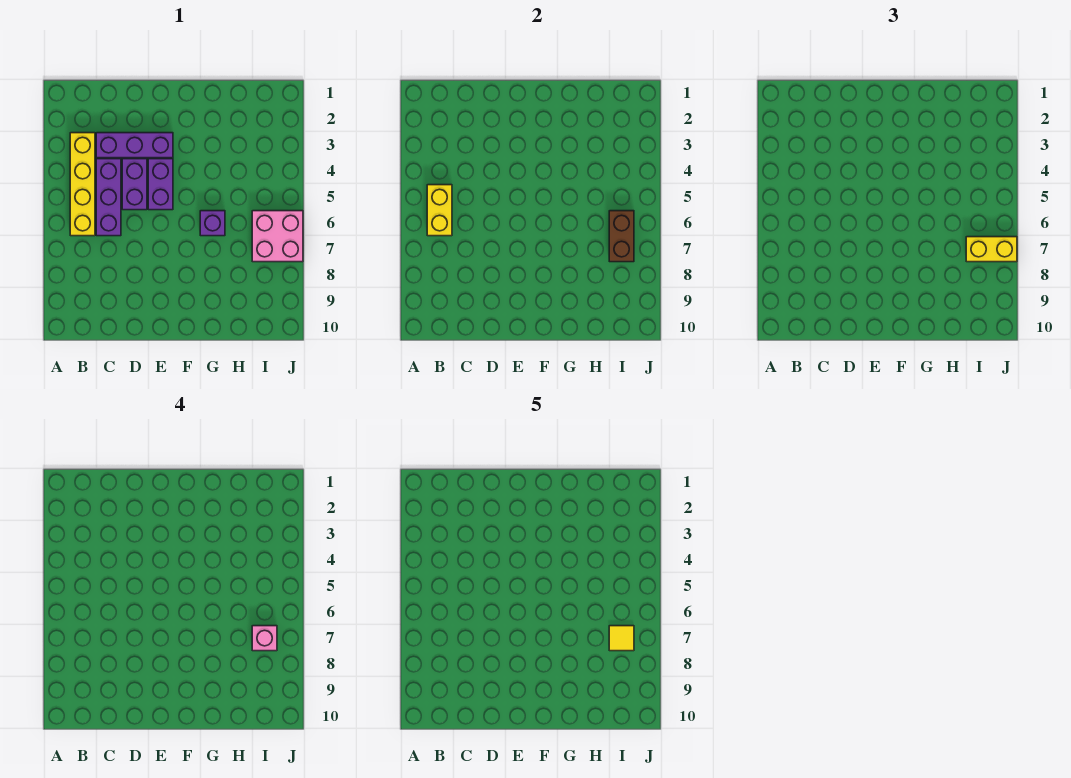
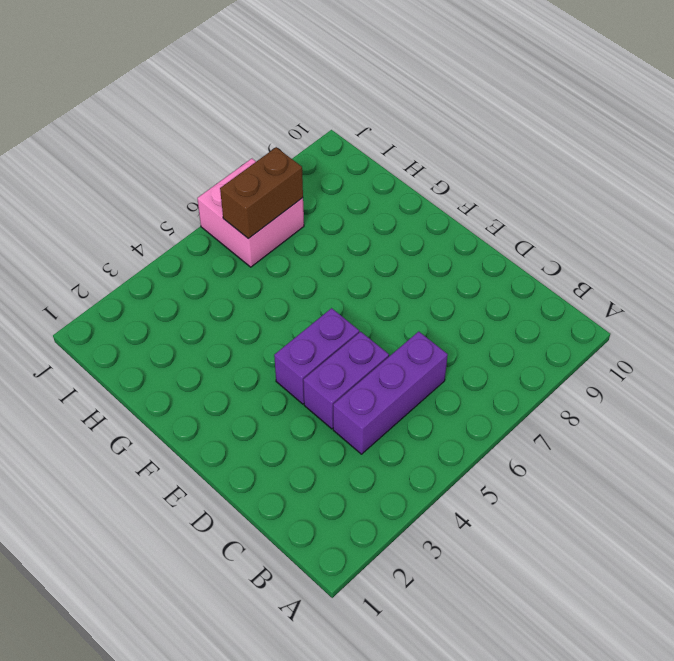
none -> yellow 1x4 brick [70,133,95,236]
none -> purple 1x3 brick [96,133,173,158]
none -> purple 1x1 brick [200,211,225,236]

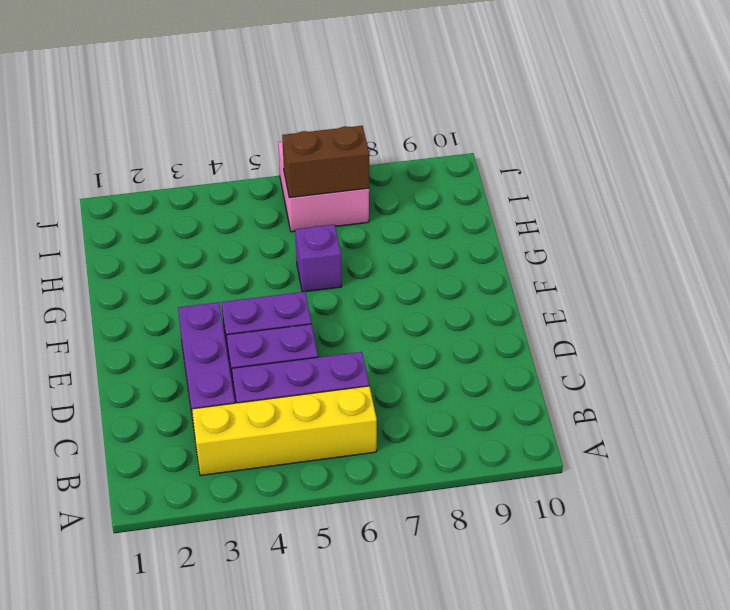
none -> yellow 1x2 brick [427,185,452,236]
none -> yellow 1x2 brick [966,237,1017,262]
none -> pink 1x1 brick [252,626,277,651]

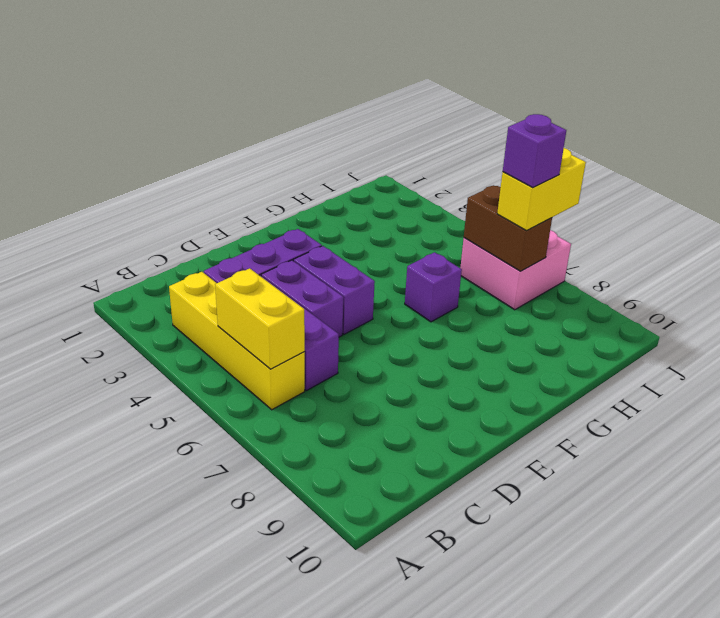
purple 1x1 brick [503,114,566,188] -> pink 1x1 brick [252,626,277,651]
none -> yellow 1x1 tile [609,626,634,651]

